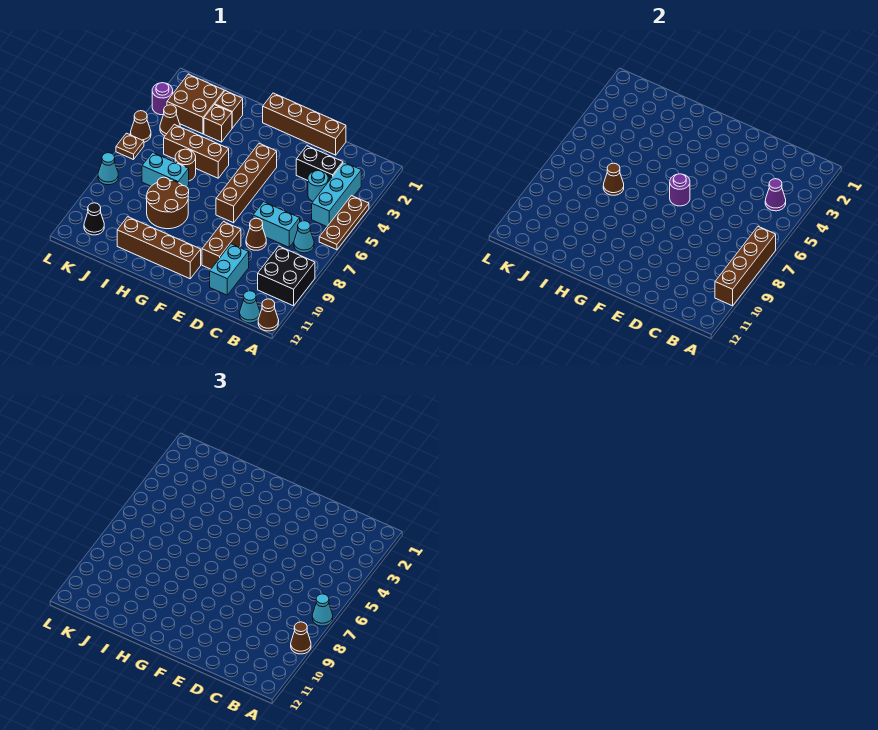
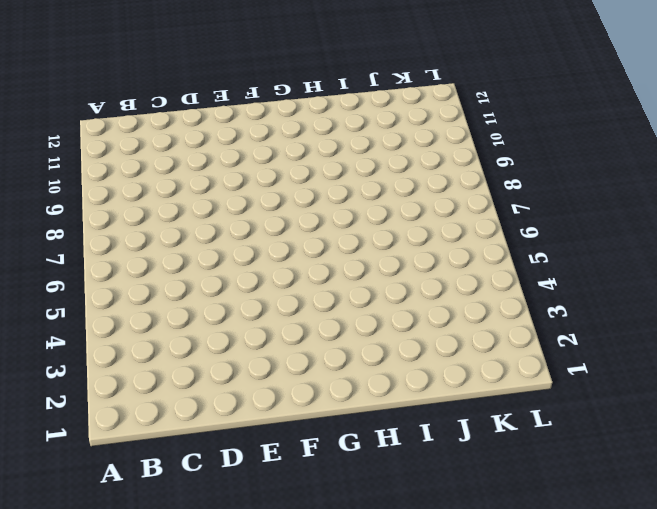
none -> brown 1x3 plate [319,196,369,250]
none -> black 2x2 brick [258,246,315,306]
none -> brown 1x1 cone [258,299,279,331]
none -> cyan 1x3 brick [312,162,361,226]

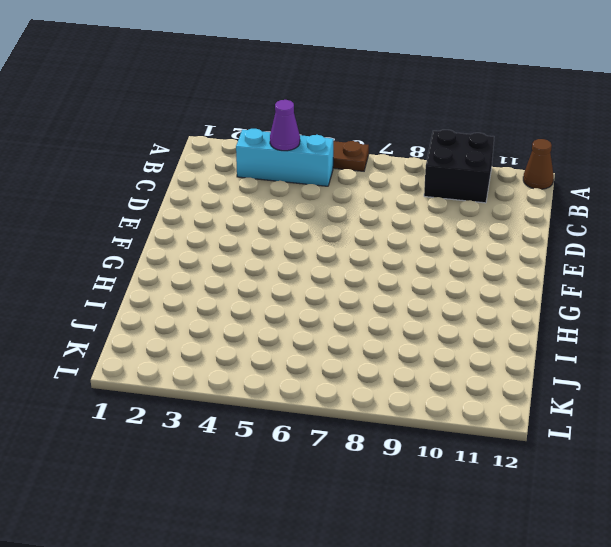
none -> cyan 1x1 cone [294,221,314,253]
none -> cyan 1x1 cone [240,291,260,323]
none -> black 1x2 brick [296,146,343,182]
none -> cyan 1x1 round brick [308,171,328,201]

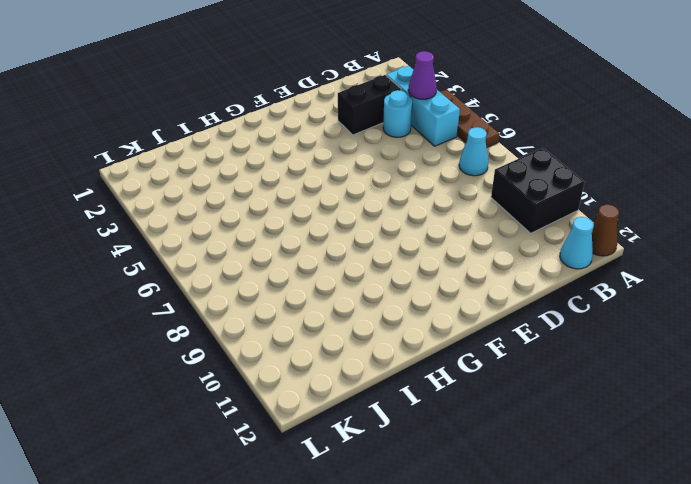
none -> cyan 1x2 brick [253,202,300,247]
none -> brown 1x4 brick [263,93,346,155]
none -> brown 1x1 cone [246,218,266,250]
none -> cyan 1x2 brick [210,244,249,295]

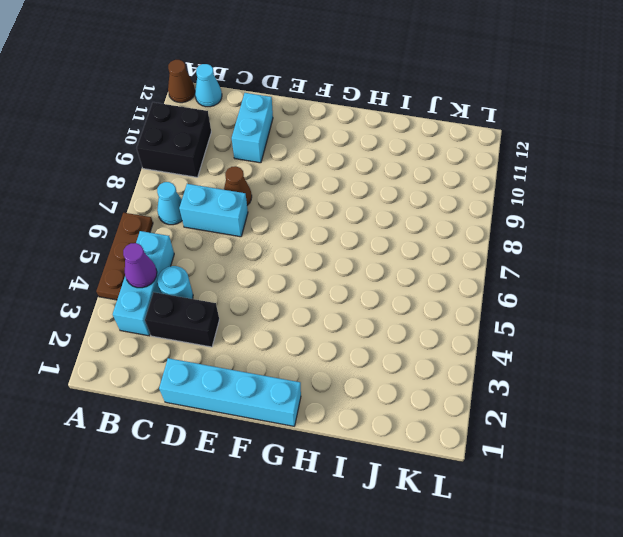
cyan 1x4 brick [159,358,301,426] -> brown 1x4 brick [263,93,346,155]
none -> brown 1x2 brick [202,222,241,269]
none -> brown 1x4 brick [216,143,277,223]
none -> brown 1x4 brick [117,217,201,279]
none -> brown 1x3 brick [164,124,229,178]

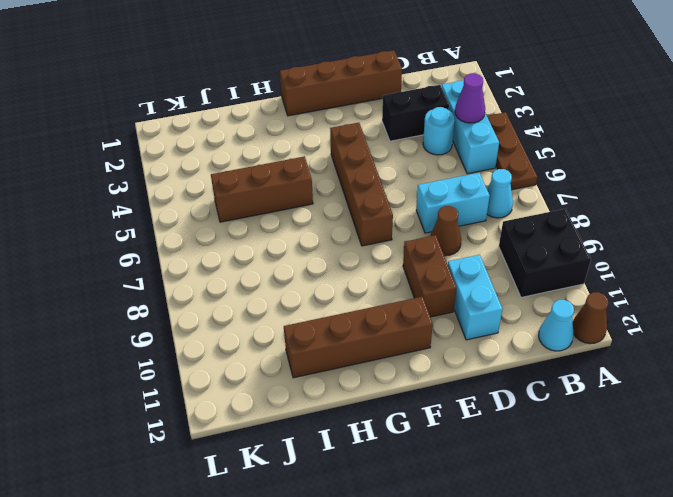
none -> brown 2x2 round brick [146,177,189,229]
none -> brown 1x1 brick [215,91,243,128]
none -> brown 1x1 brick [204,105,232,142]
none -> brown 1x1 round brick [175,149,196,181]

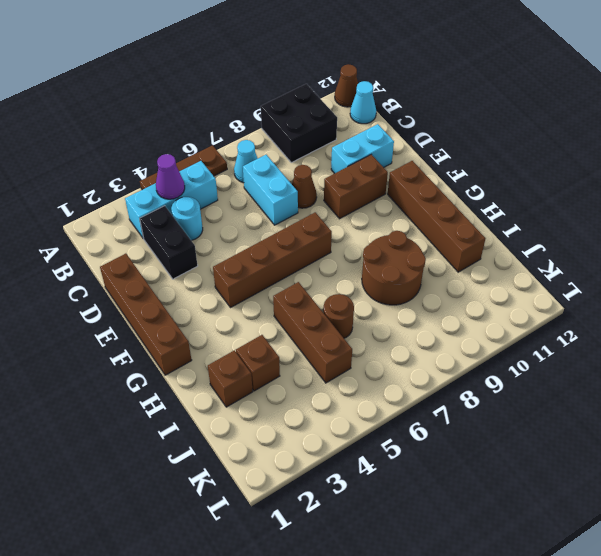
none -> cyan 1x2 brick [142,153,189,187]
none -> brown 2x2 brick [167,74,224,134]
none -> brown 1x1 cone [160,105,180,136]
none -> black 1x1 cone [84,203,104,235]

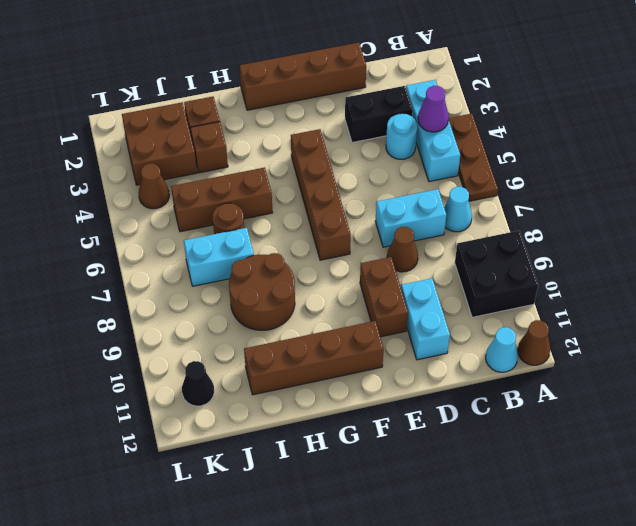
none -> purple 1x1 round brick [152,83,173,115]
none -> brown 1x1 cone [131,111,151,142]
none -> brown 1x1 plate [116,133,144,160]
none -> cyan 1x1 cone [98,153,118,185]

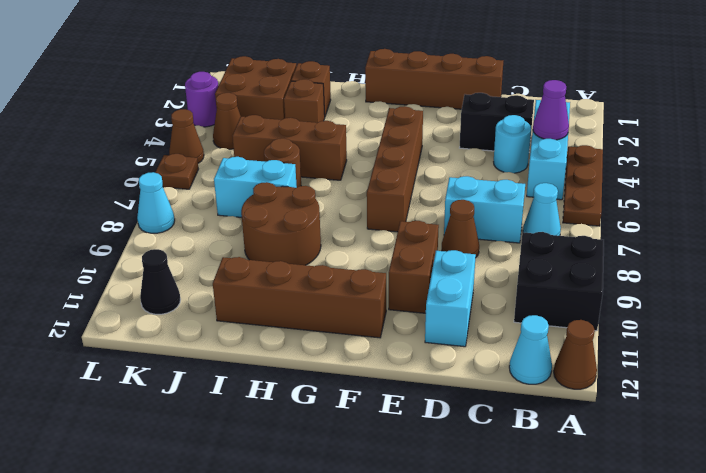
none -> brown 1x4 brick [715,226,776,306]
none -> purple 1x1 round brick [670,174,690,206]
none -> brown 1x1 cone [603,163,624,195]
none -> cyan 1x1 cone [312,594,333,626]

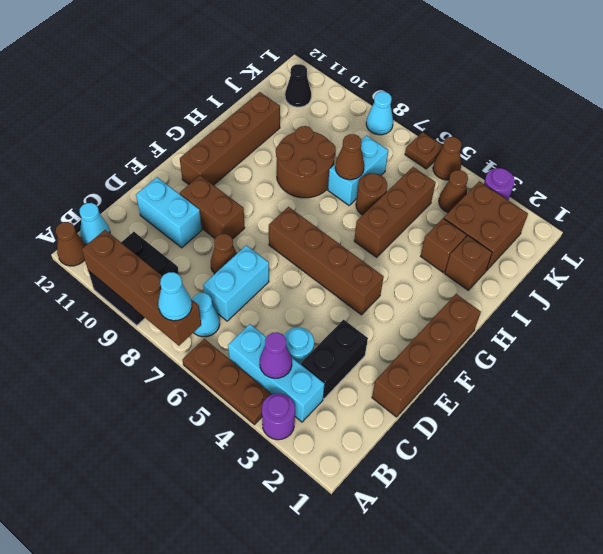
purple 1x1 round brick [262,393,295,440] -> purple 1x1 round brick moved to [670,174,690,206]
none -> brown 1x1 cone [291,622,311,654]

